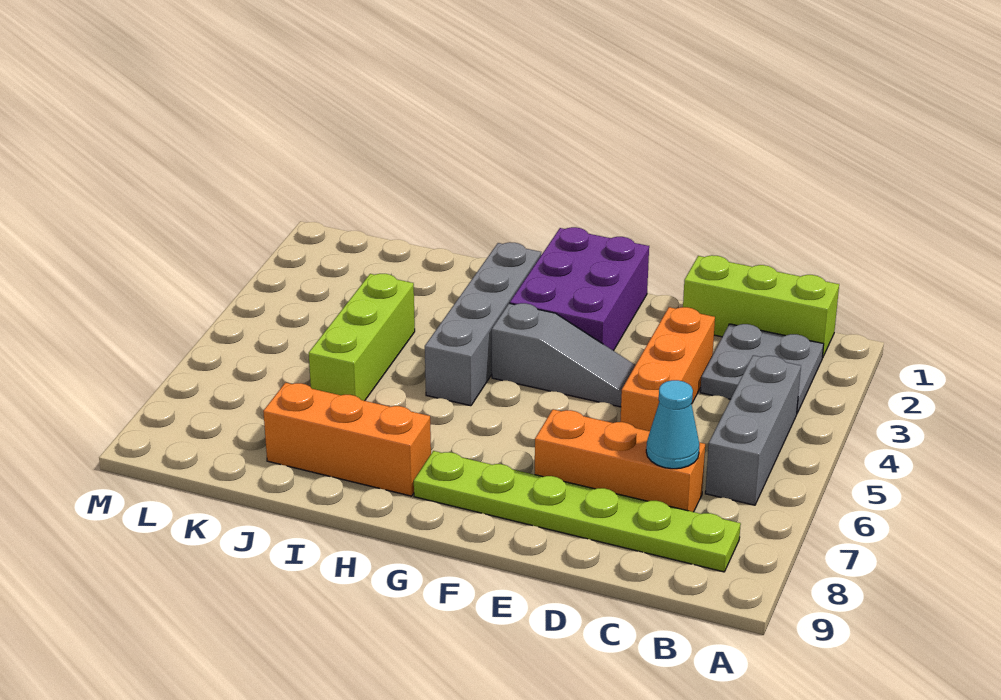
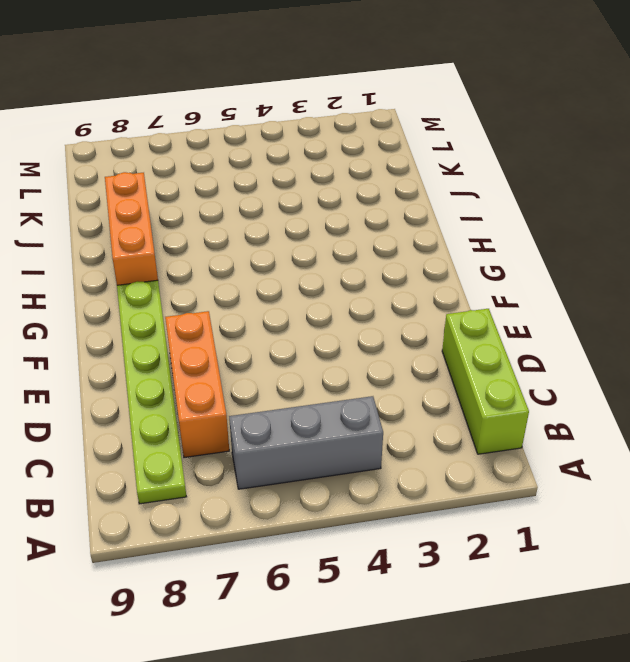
none -> grey 2x2 plate [700,324,824,413]
none -> orange 1x3 brick [620,307,715,431]
none -> grey 1x3 slope [492,303,635,407]

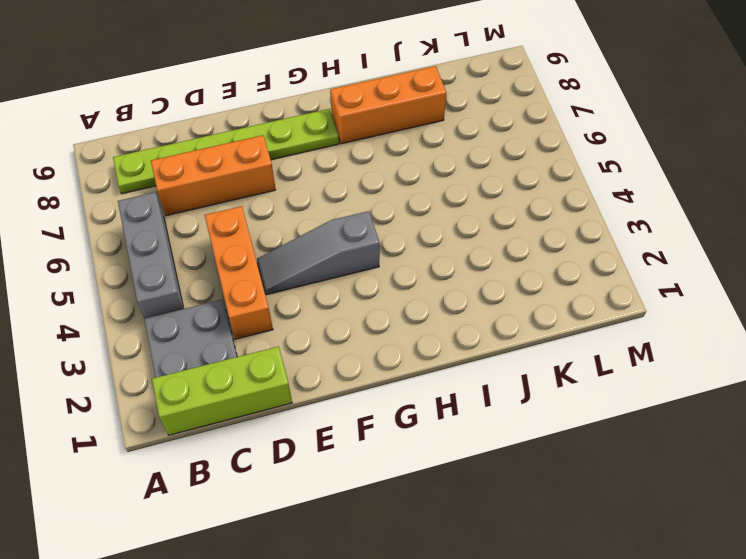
none -> purple 2x3 brick [510,227,649,351]
none -> grey 1x4 brick [425,242,541,406]
none -> lime 1x3 brick [309,274,415,401]

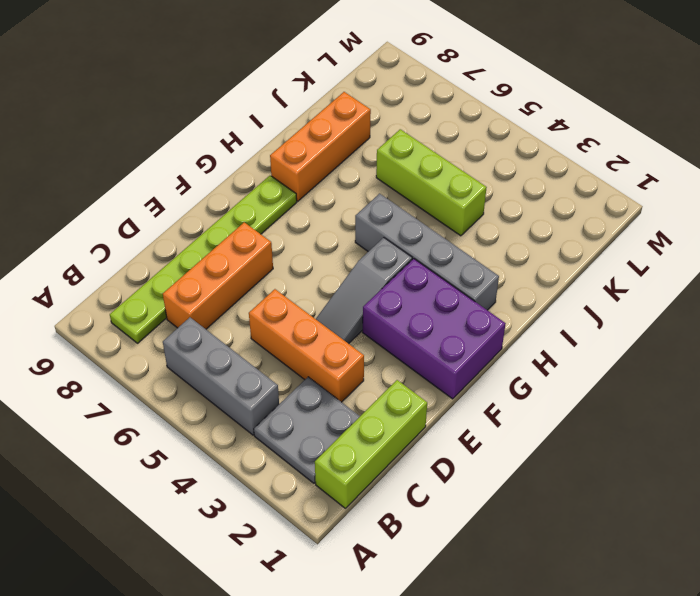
none -> cyan 1x1 cone [646,380,700,469]

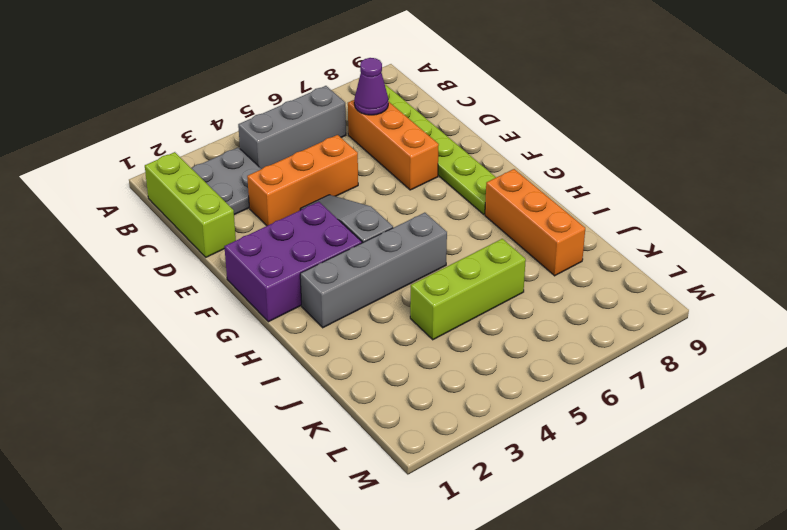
purple 1x1 cone [354,58,388,115] -> cyan 1x1 cone [646,380,700,469]

